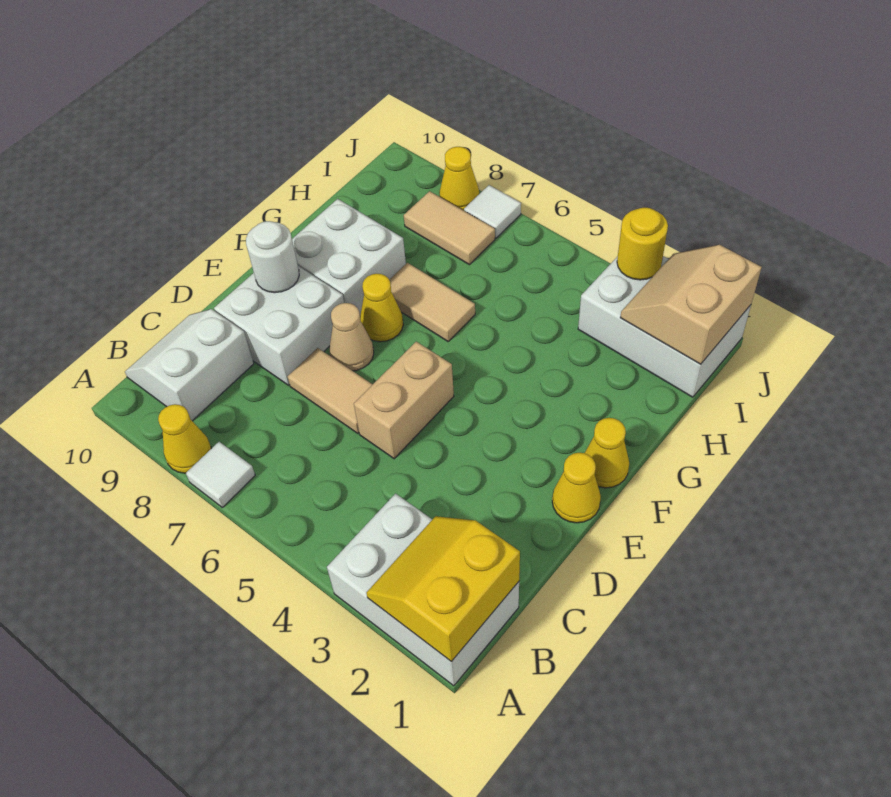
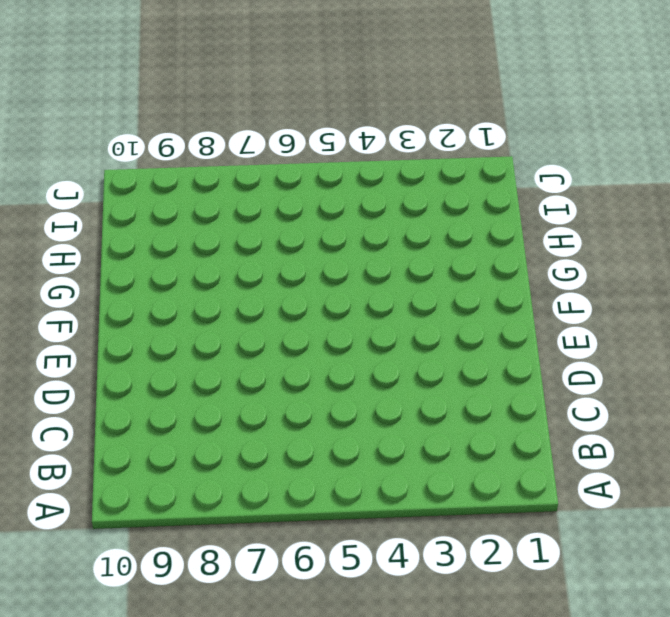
none -> white 2x3 brick [327,494,519,686]
none -> white 1x1 tile [186,442,255,508]
none -> yellow 1x1 cone [158,404,211,473]

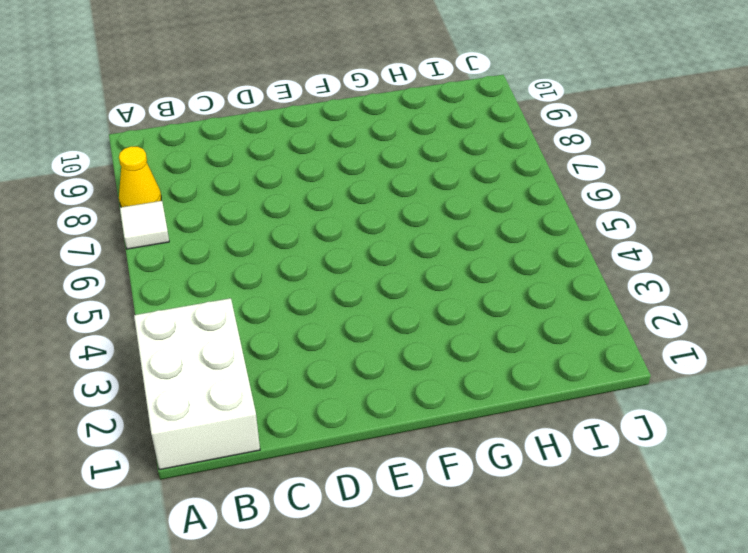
none -> white 2x2 slope [125,309,254,421]
none -> tan 1x2 brick [354,342,454,459]
none -> tan 1x2 tile [288,348,373,433]

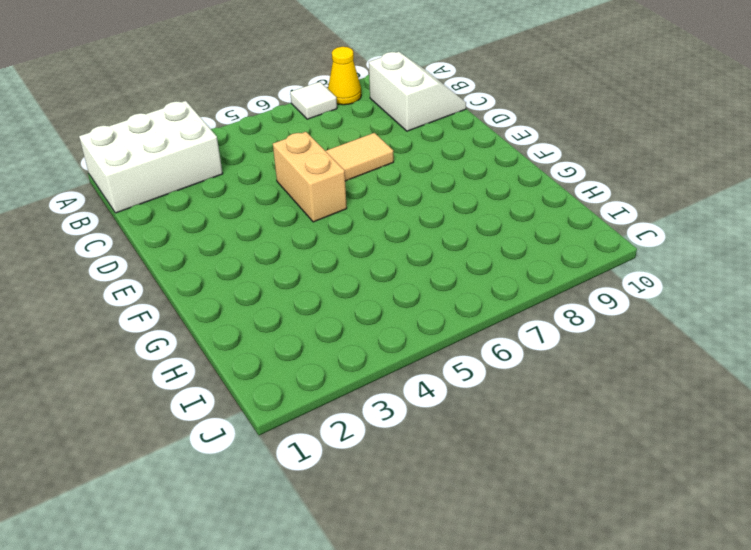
none -> white 2x2 brick [214,266,344,385]
none -> yellow 1x1 cone [552,453,601,523]
none -> tan 1x1 cone [329,303,374,371]

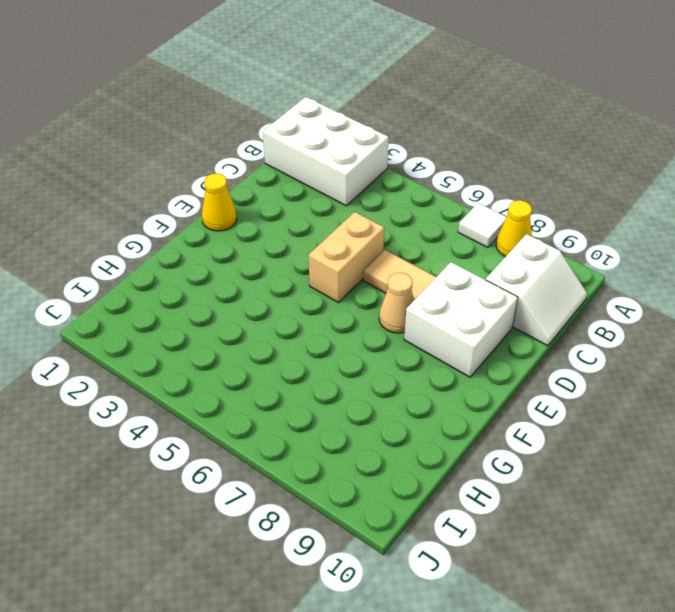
none -> yellow 1x1 cone [585,418,629,488]
none -> yellow 1x1 cone [360,274,403,342]
none -> white 2x2 brick [292,199,406,315]

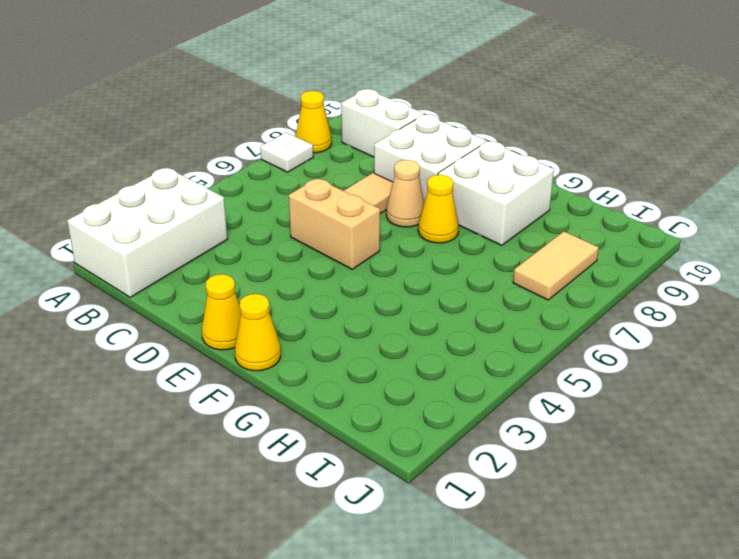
none -> tan 1x2 tile [389,263,475,341]
none -> white 2x3 brick [578,256,751,397]
none -> white 1x1 tile [464,185,521,238]

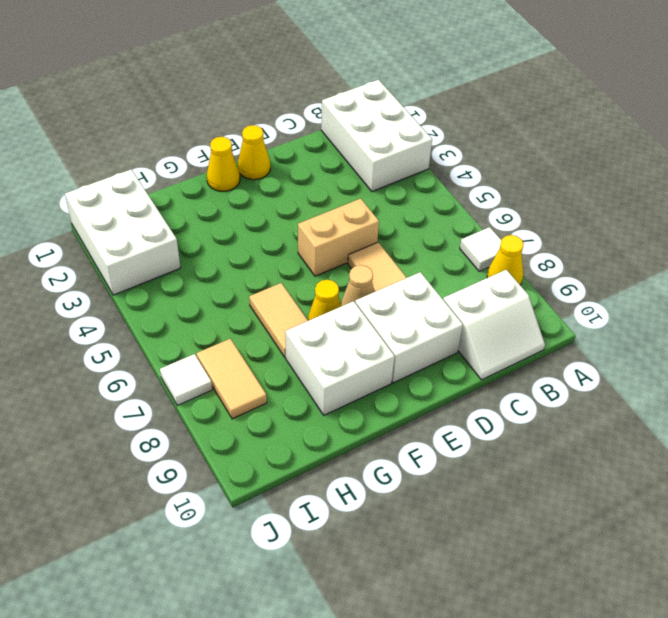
none -> yellow 1x1 cone [439,147,479,211]
none -> yellow 2x2 slope [366,516,520,662]
none -> white 1x1 round brick [246,221,299,293]

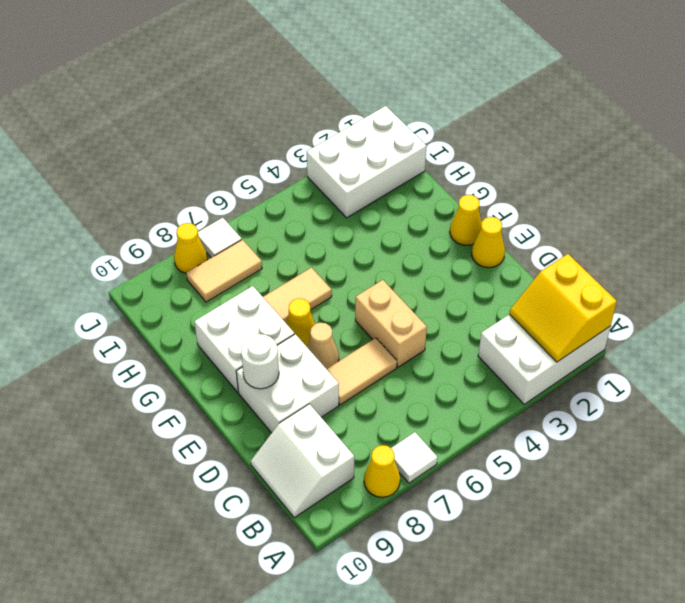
none -> tan 2x2 slope [620,245,762,364]
none -> yellow 1x1 round brick [617,207,668,280]

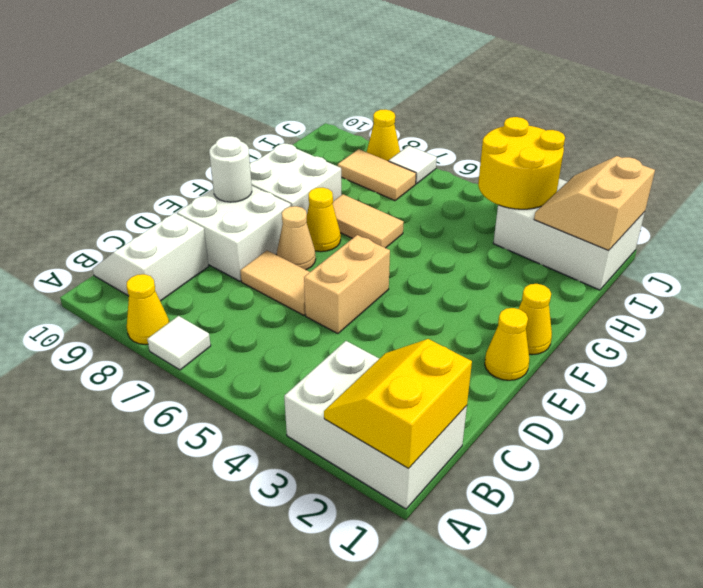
yellow 2x2 round brick [478,117,565,209] -> yellow 1x1 round brick [617,207,668,280]

